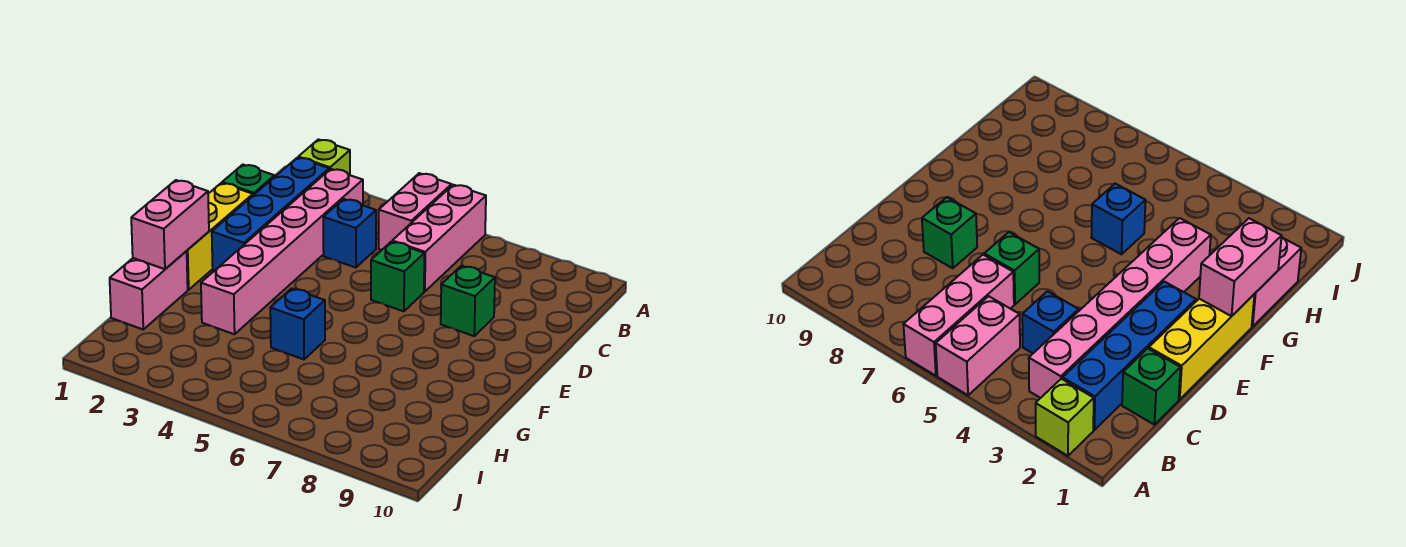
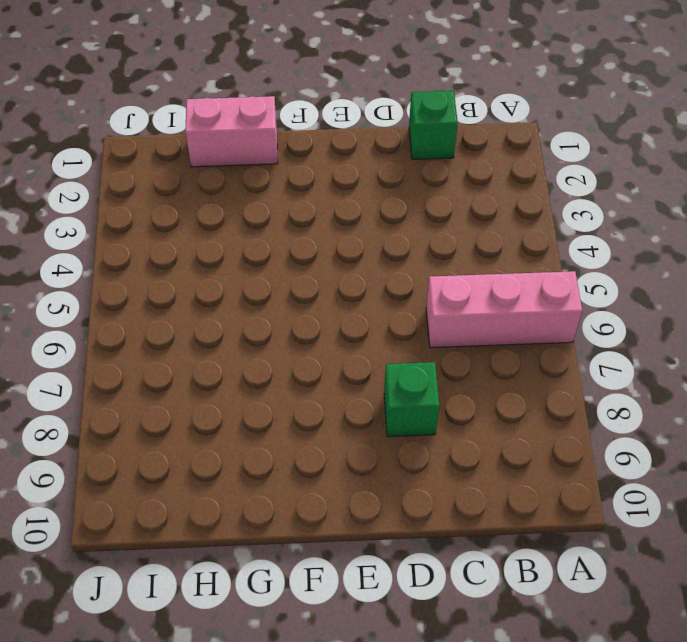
none -> lime 1x1 brick [298,139,350,175]
none -> pink 1x2 brick [379,173,452,250]
none -> blue 1x4 brick [212,158,329,271]

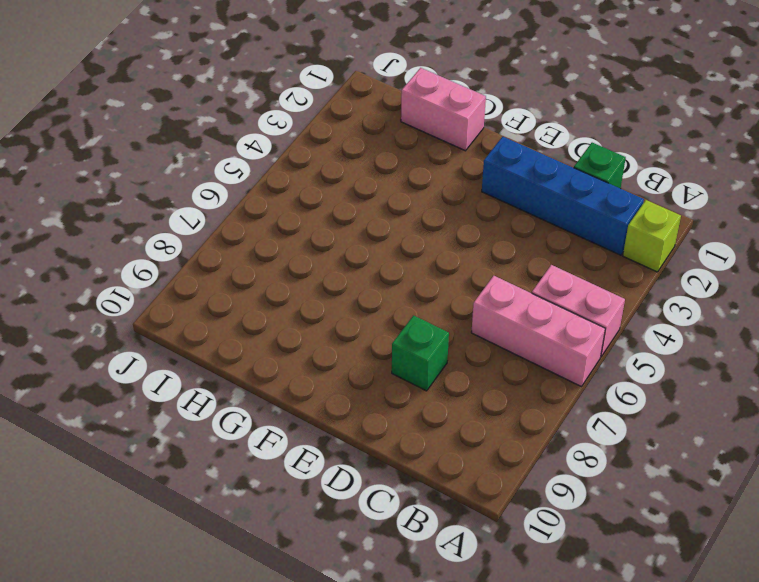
none -> pink 1x6 brick [201,169,363,334]
none -> blue 1x1 brick [323,199,376,268]
none -> yellow 1x3 brick [187,183,253,290]

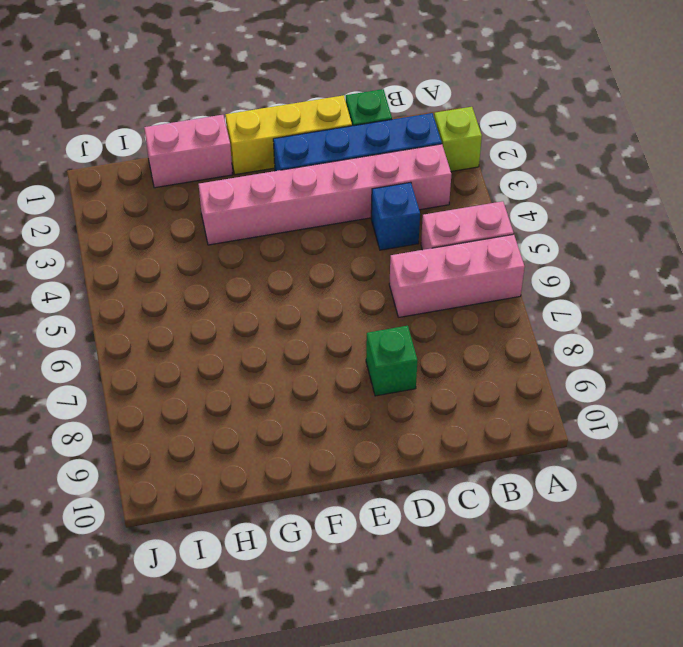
none -> green 1x1 brick [371,242,424,311]
none -> blue 1x1 brick [270,288,325,359]
none -> pink 1x2 brick [131,180,209,269]

